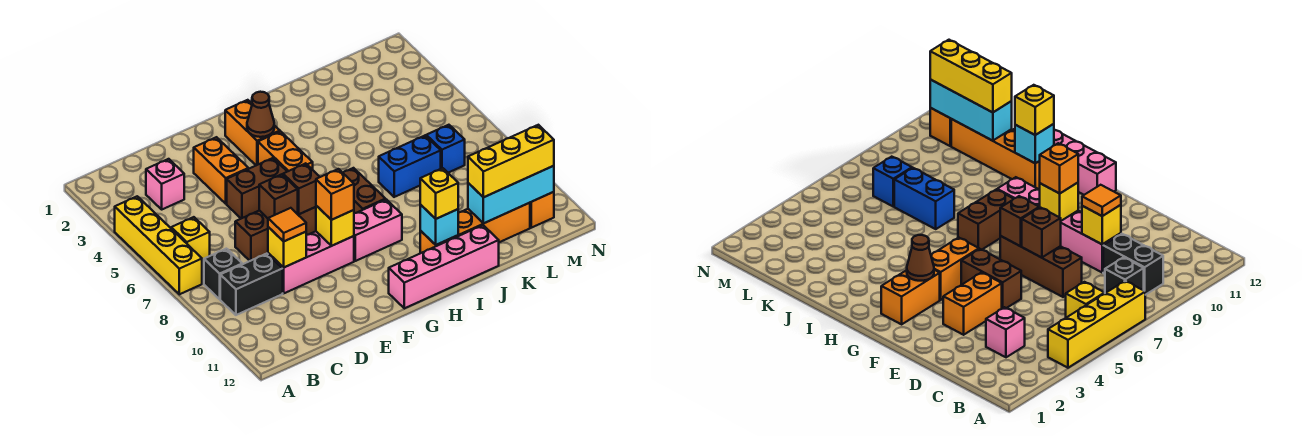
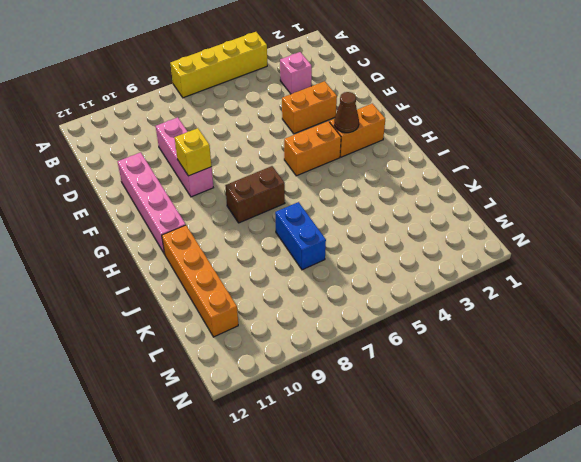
pink 1x4 brick [117,152,186,254] -> pink 1x4 brick moved to [389,225,499,308]
none -> yellow 1x1 brick [171,217,210,261]
none -> black 1x1 brick [204,249,242,299]
none -> black 1x2 brick [220,254,283,315]

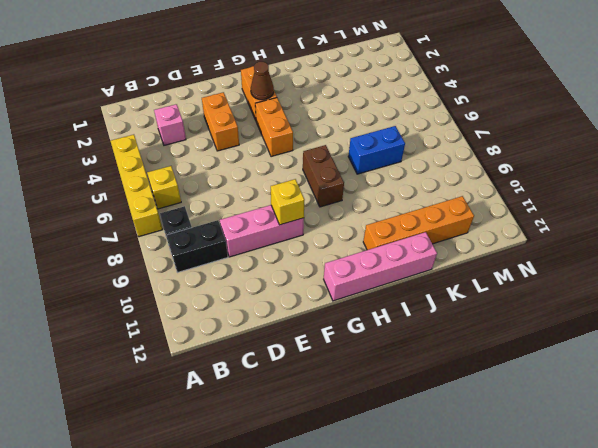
none -> brown 1x3 brick [235,207,316,261]
none -> brown 1x2 brick [227,158,287,219]
none -> pink 1x2 brick [354,199,402,261]

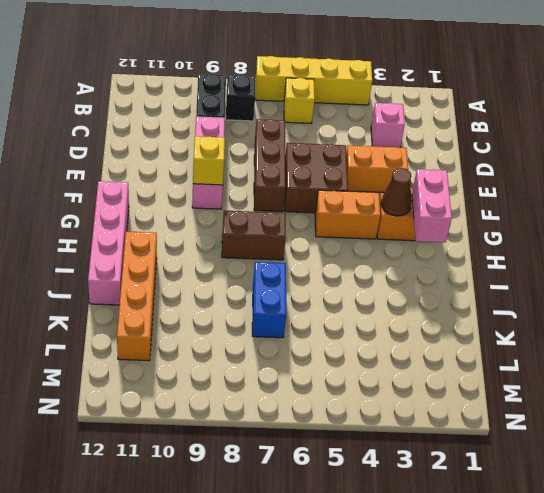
brown 2x2 brick [284,143,348,213] -> brown 1x2 brick [227,158,287,219]
pink 1x2 brick [412,169,452,242] -> pink 1x2 brick moved to [354,199,402,261]
none -> blue 1x1 brick [426,125,465,173]
none -> orange 1x1 brick [530,192,554,228]
none -> yellow 1x1 brick [268,227,306,267]

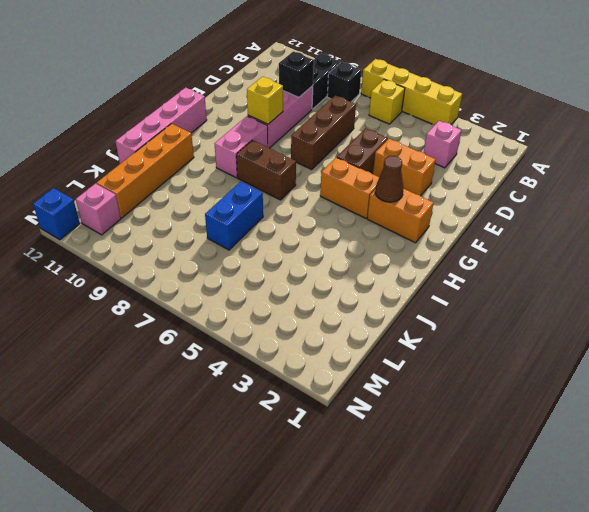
black 1x1 brick [279,51,314,97] -> yellow 1x1 brick [268,227,306,267]
pink 1x1 brick [76,184,121,235] -> orange 1x1 brick [530,192,554,228]
blue 1x1 brick [33,188,80,240] -> blue 1x1 brick moved to [426,125,465,173]
none -> brown 1x1 brick [259,174,298,218]
none -> brown 1x1 brick [283,163,320,214]
none -> cyan 1x1 brick [420,205,458,245]

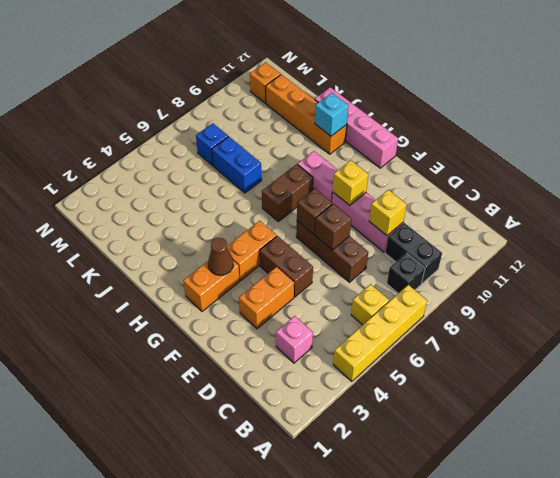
none -> cyan 1x3 brick [468,166,554,223]
none -> orange 1x1 tile [268,208,306,241]
none -> orange 1x1 brick [316,169,354,220]

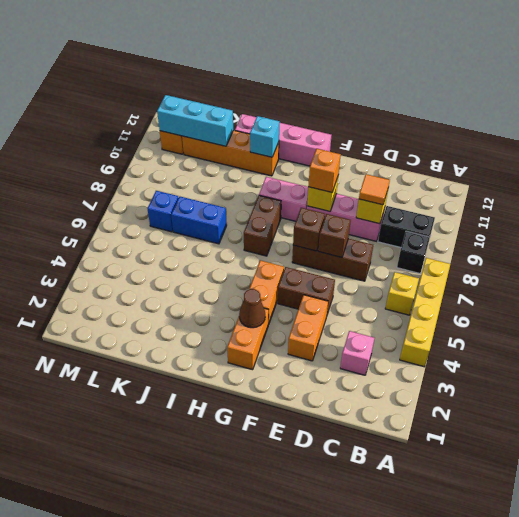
none -> yellow 1x1 brick [420,168,458,219]
none -> yellow 1x3 brick [468,125,554,197]

